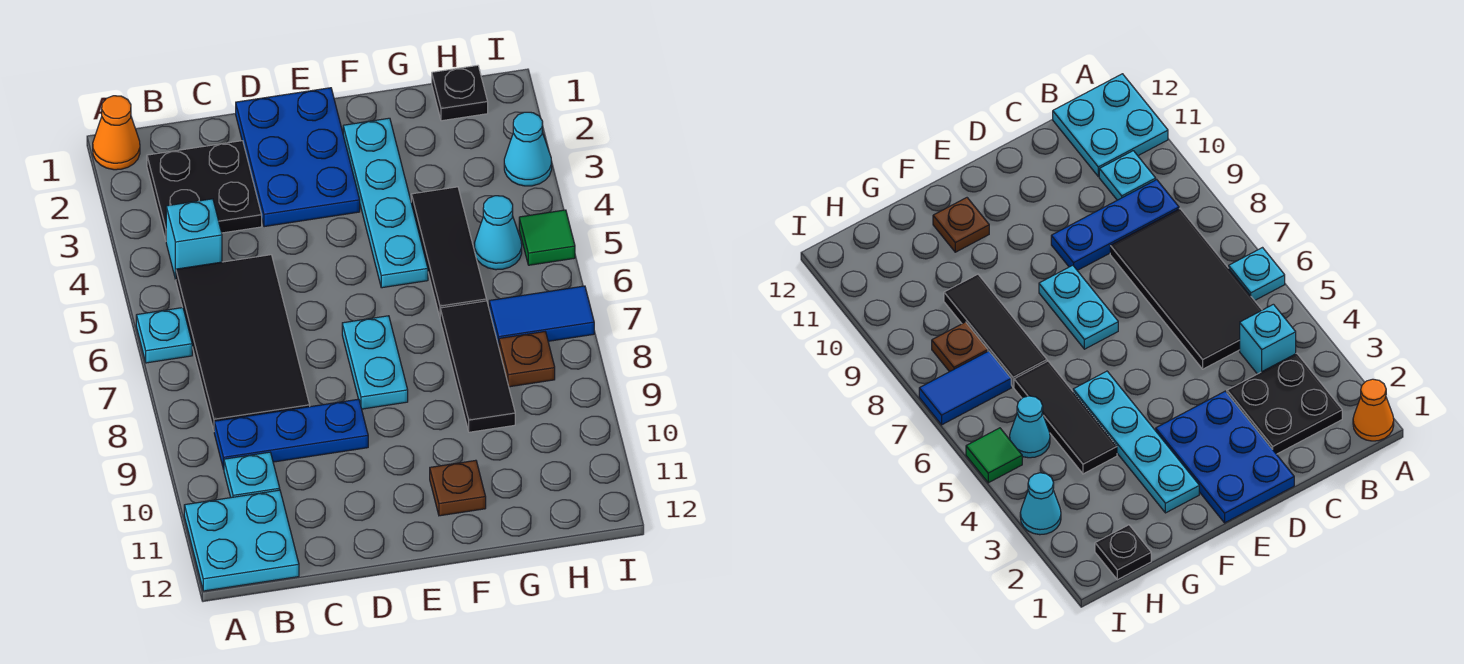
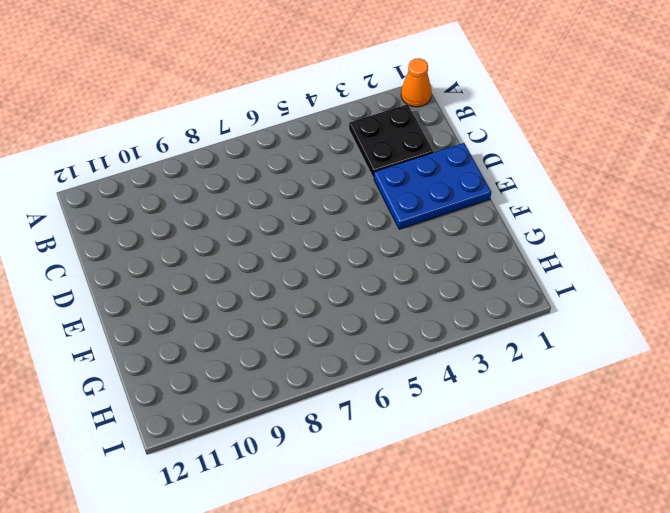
none -> cyan 1x1 plate [136,308,192,363]
none -> cyan 2x2 plate [184,490,299,591]
none -> cyan 1x1 brick [166,199,222,279]

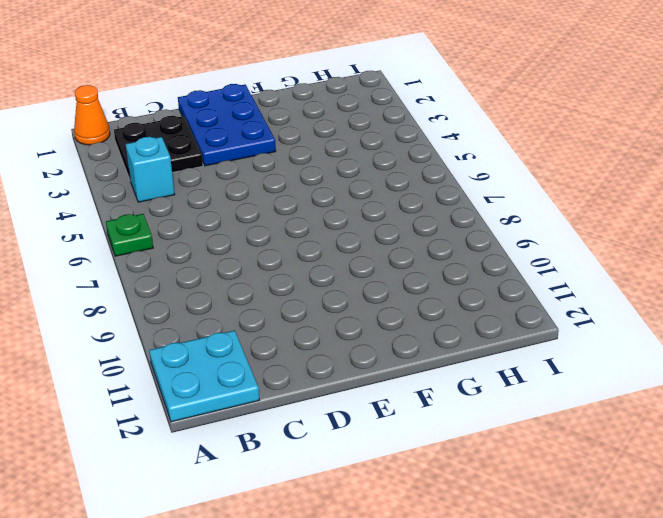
green 1x1 plate [106,214,153,256] -> cyan 1x1 plate [136,308,192,363]
none -> black 2x4 tile [176,255,310,430]
none -> blue 1x3 plate [214,399,368,469]
none -> cyan 1x1 plate [224,452,280,498]

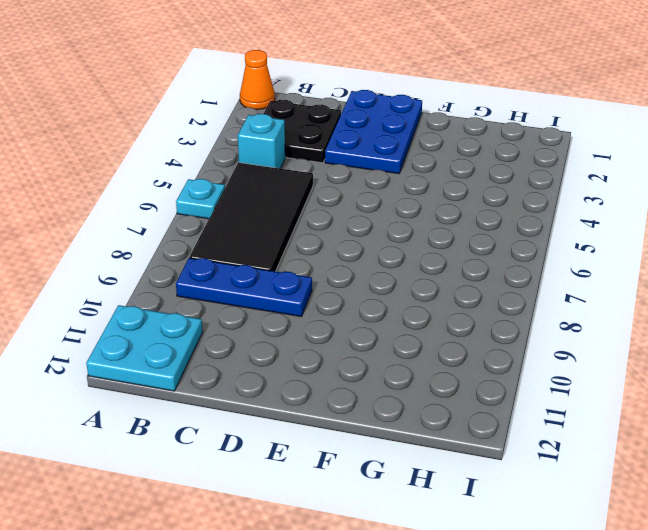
none -> cyan 1x1 plate [224,452,280,498]
none -> cyan 1x2 plate [342,316,408,409]
none -> cyan 1x4 plate [343,118,428,288]

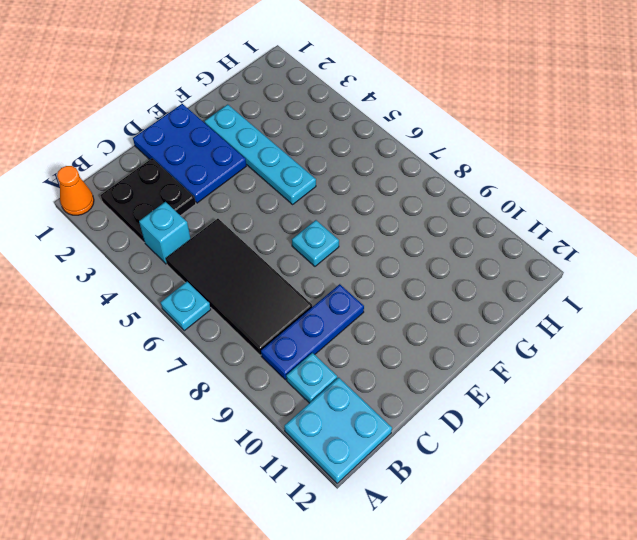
cyan 1x1 plate [292,220,339,266] -> cyan 1x2 plate [342,316,408,409]
none -> brown 1x1 plate [430,460,486,516]
none -> black 1x3 tile [411,187,487,317]
none -> black 1x3 tile [440,301,515,432]

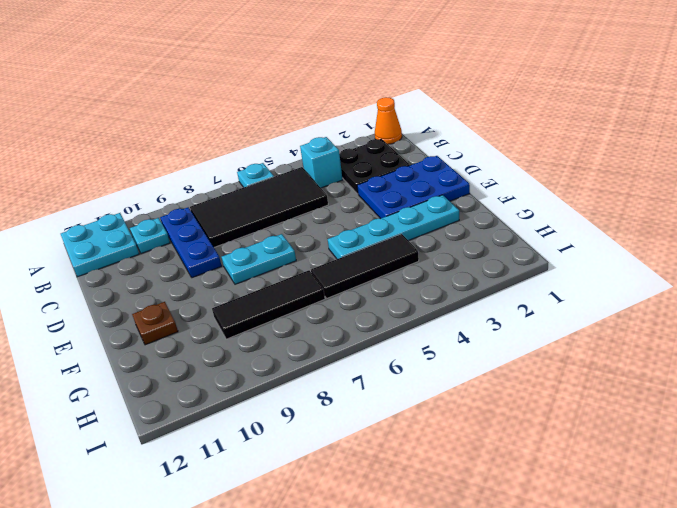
none -> black 1x1 plate [432,65,488,121]
none -> cyan 1x1 cone [474,196,522,270]
none -> blue 1x2 tile [489,286,594,346]

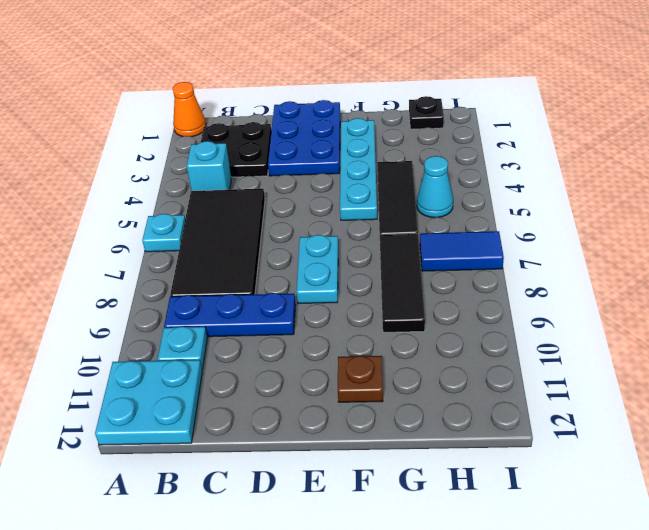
none -> brown 1x1 plate [499,332,555,387]
none -> cyan 1x1 cone [504,112,552,186]
none -> green 1x1 tile [519,210,575,265]

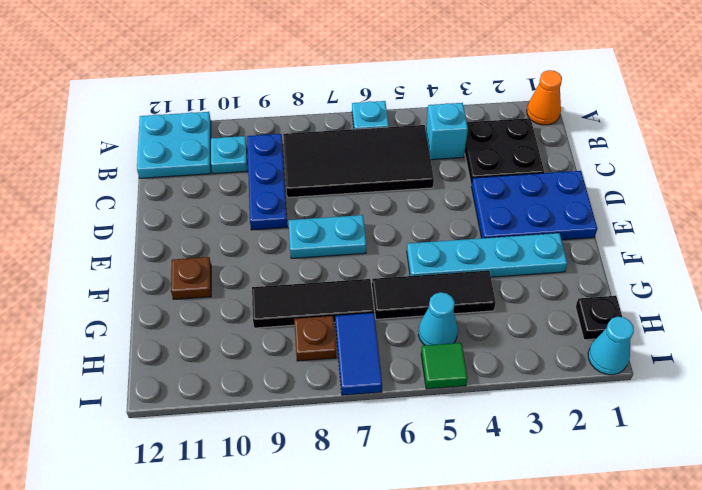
cyan 1x1 cone [588,317,634,375] -> cyan 1x1 cone moved to [504,112,552,186]

